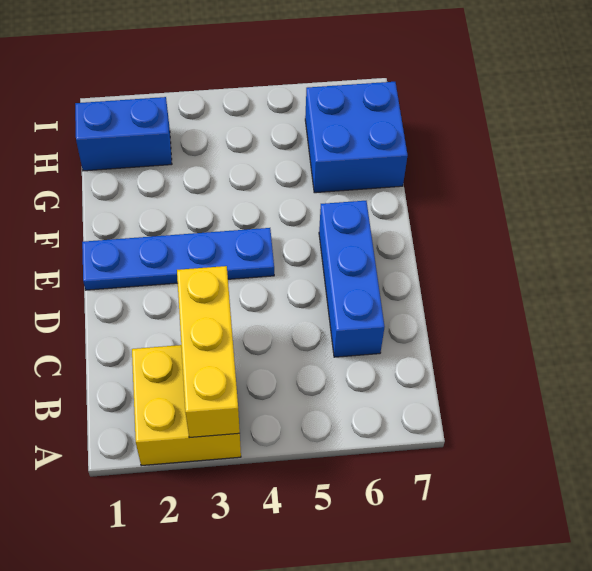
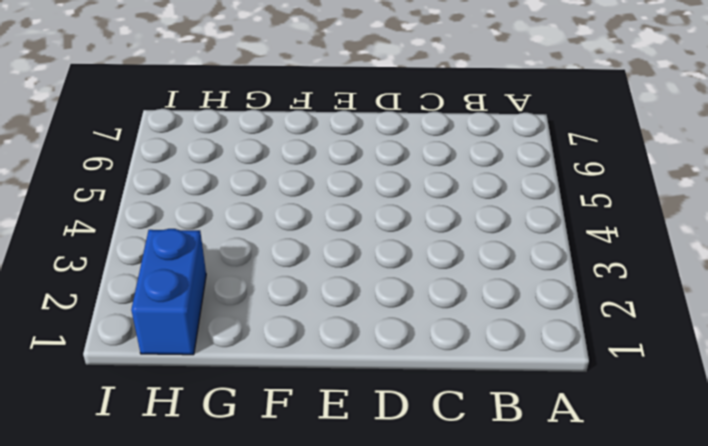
none -> yellow 2x2 brick [132,345,241,466]
none -> blue 1x3 brick [319,201,385,357]

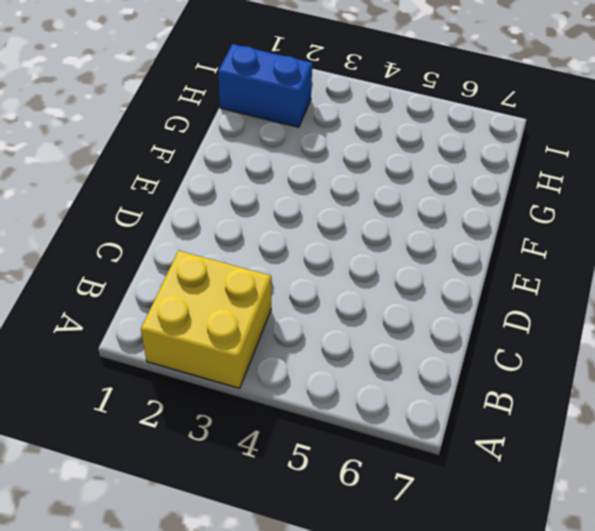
none -> blue 1x3 brick [319,201,385,357]
none -> blue 1x4 plate [82,228,274,290]

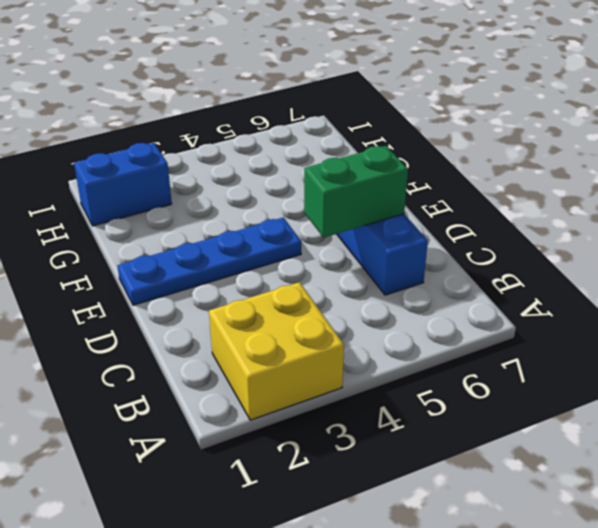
green 1x2 brick [304,146,408,238] -> none
none -> blue 2x2 brick [305,82,408,193]
none -> yellow 1x3 brick [177,266,240,438]

